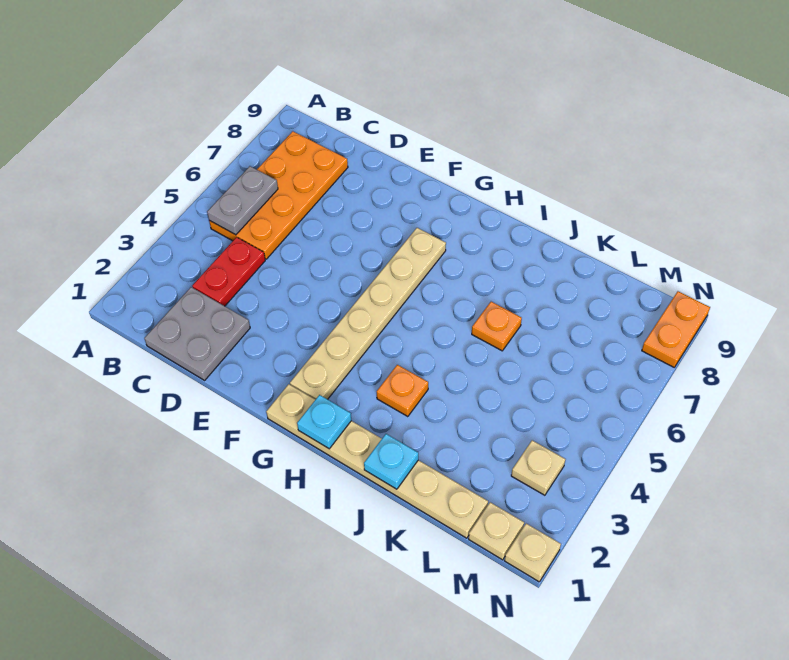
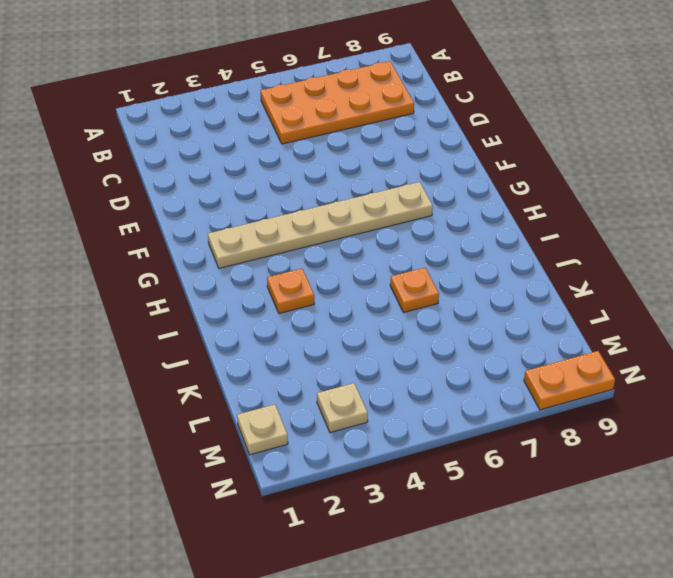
none -> grey 2x2 plate [144,287,250,380]
none -> red 1x2 plate [192,237,265,306]
none -> tan 1x6 plate [266,384,488,538]

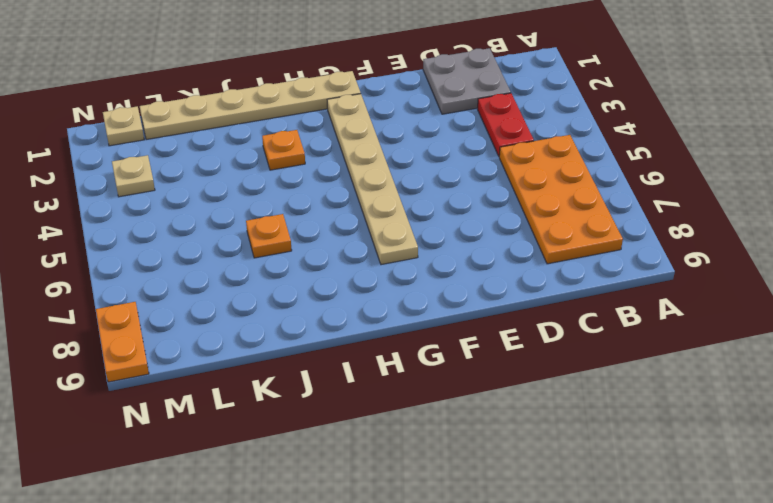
none -> tan 1x1 plate [505,524,561,582]
none -> grey 1x2 plate [207,166,278,235]
none -> cyan 1x1 plate [297,395,351,449]

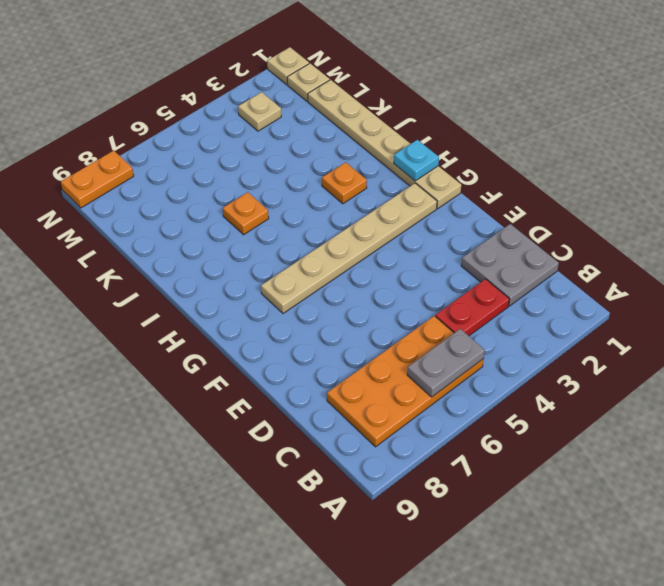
none -> cyan 1x1 plate [364,434,418,489]

